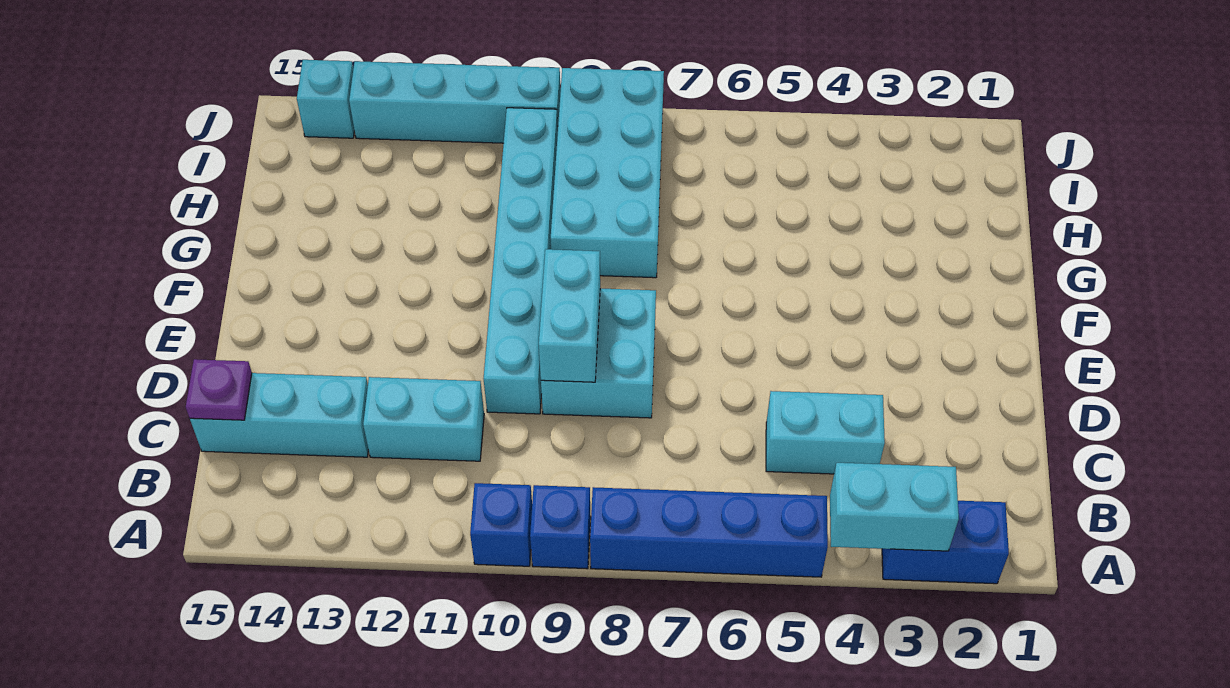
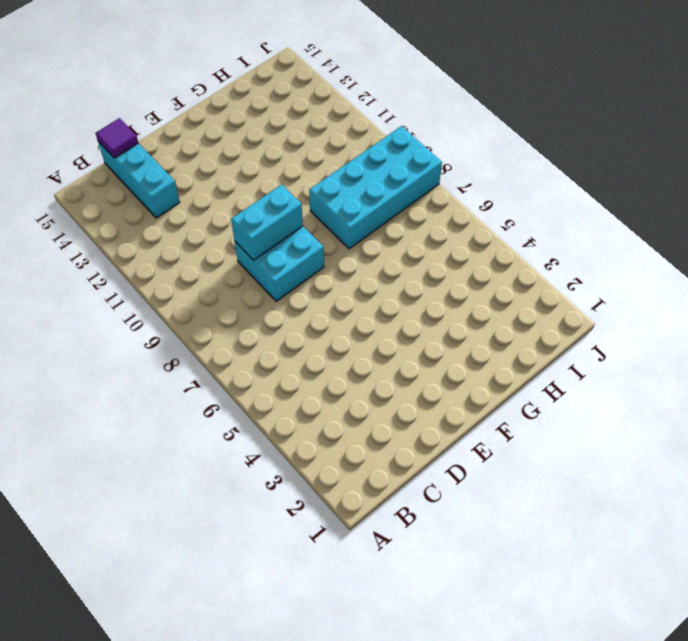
purple 1x1 tile [95,118,138,158] -> purple 1x1 plate [186,359,252,420]
none -> blue 1x2 brick [882,501,1009,584]
none -> blue 1x4 brick [590,487,828,577]
none -> blue 1x1 brick [530,485,591,569]

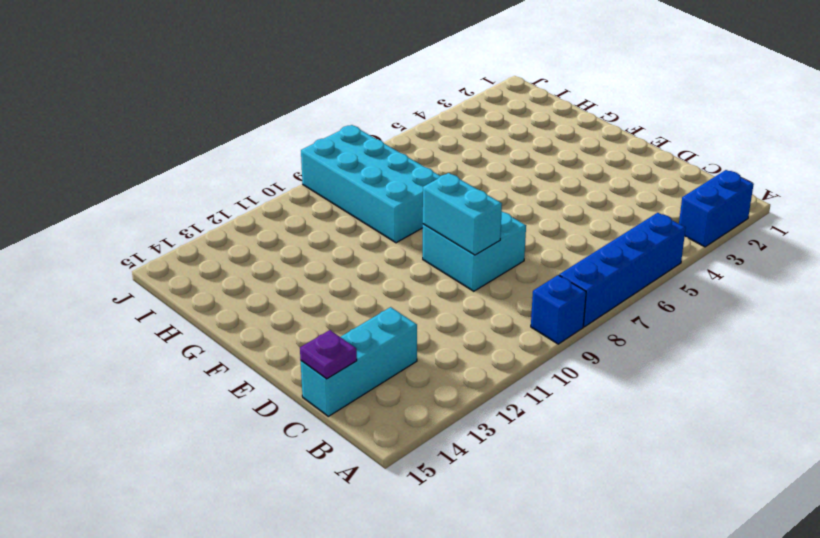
none -> blue 1x1 brick [470,483,532,566]
none -> cyan 1x2 brick [766,391,885,474]
none -> cyan 1x2 brick [363,377,484,461]

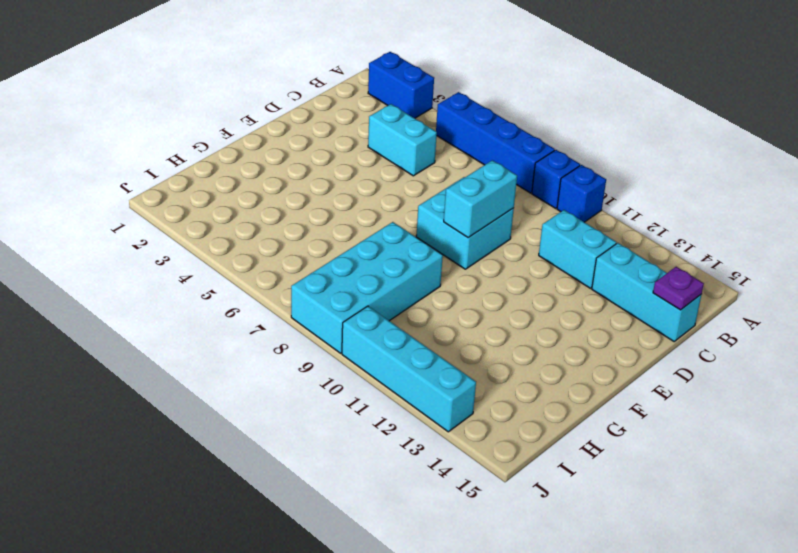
none -> cyan 1x6 brick [484,108,558,414]
none -> cyan 1x1 brick [297,60,354,138]
none -> cyan 1x2 brick [830,463,959,551]

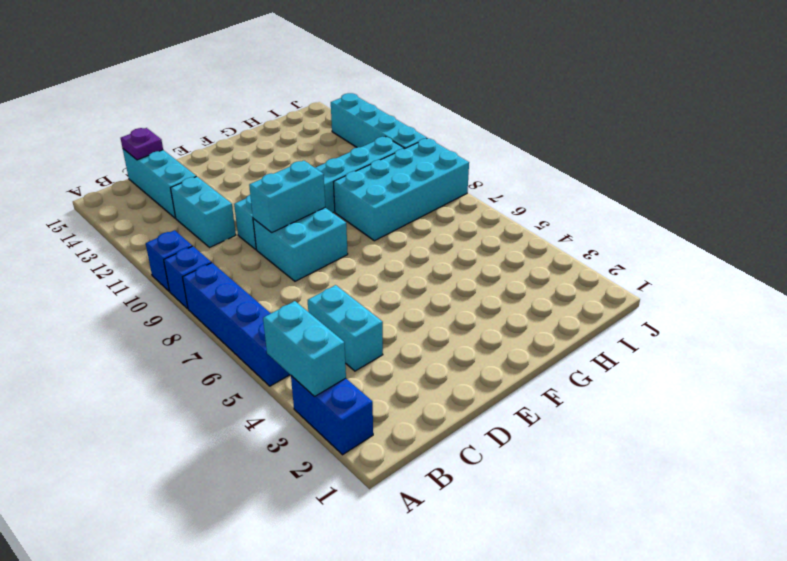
none -> cyan 1x1 brick [297,60,354,138]

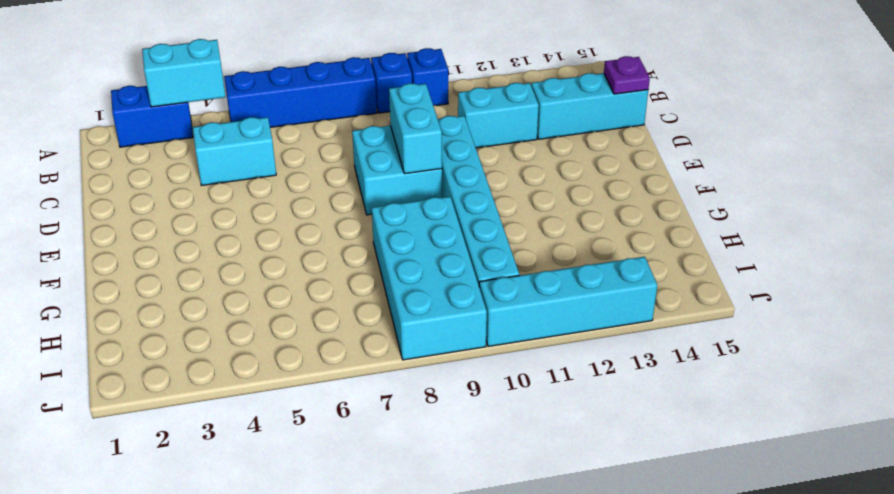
none -> cyan 1x1 brick [297,60,354,138]

